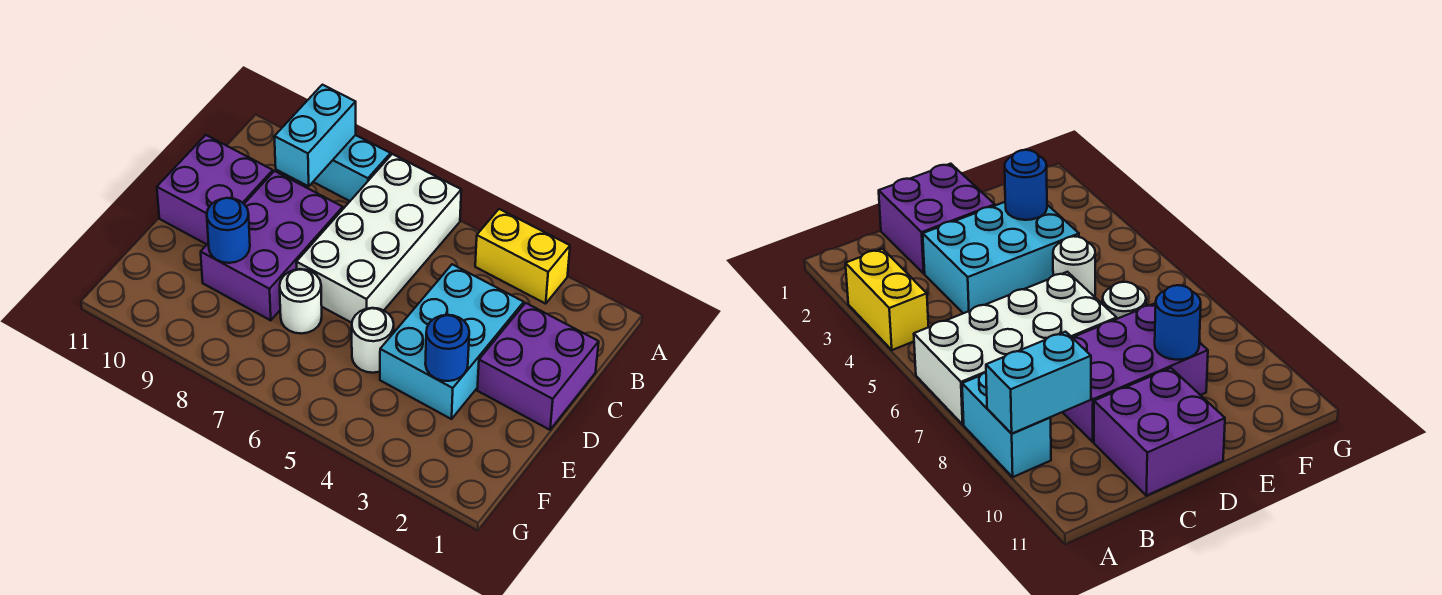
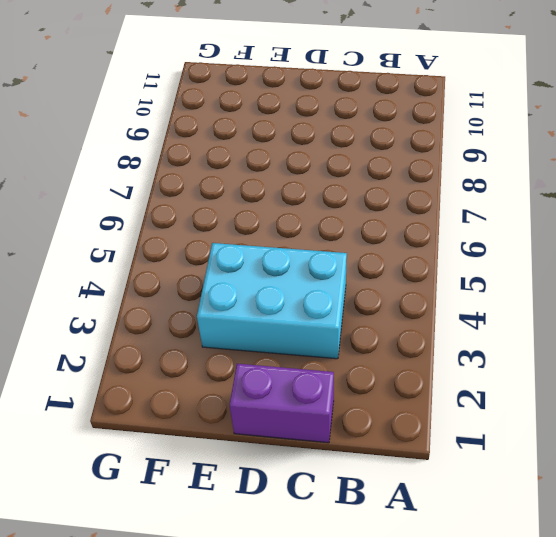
purple 1x2 brick [230,364,334,443] -> purple 2x2 brick [477,303,599,430]
none -> yellow 1x2 brick [475,209,570,304]
none -> white 2x4 brick [296,154,461,323]
none -> cyan 1x2 brick [313,135,391,201]

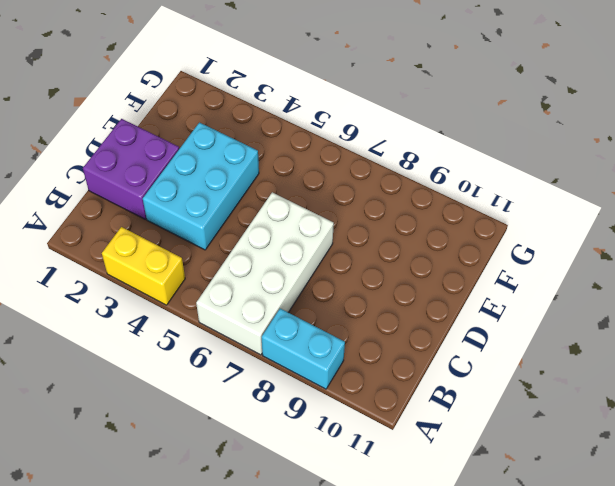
none -> purple 2x3 brick [201,171,343,320]
none -> purple 2x2 brick [157,135,273,244]
none -> white 1x1 round brick [352,308,394,373]

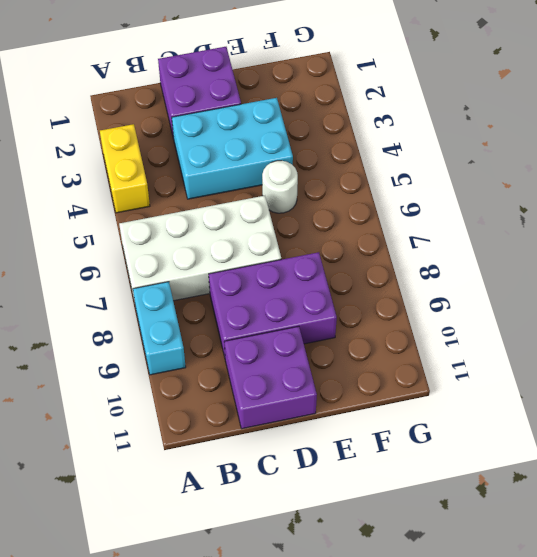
none -> white 1x1 round brick [280,269,322,334]
none -> cyan 1x2 brick [274,85,356,186]
none -> blue 1x1 round brick [425,315,469,381]

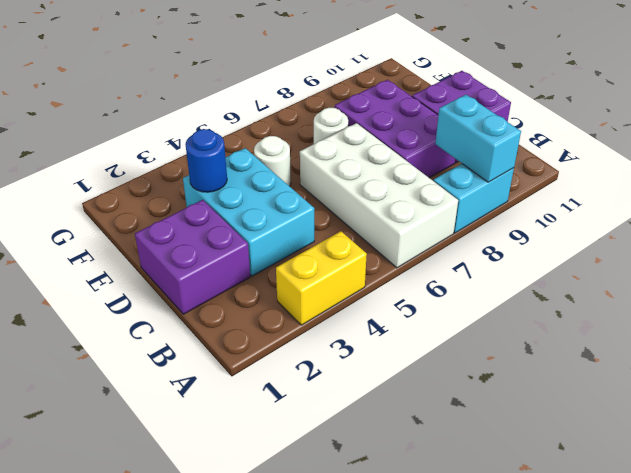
none -> blue 1x1 round brick [207,198,250,263]

